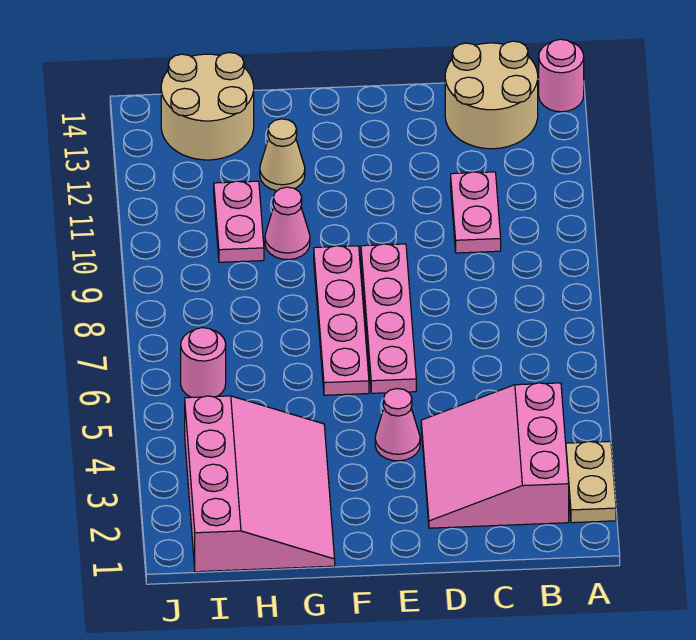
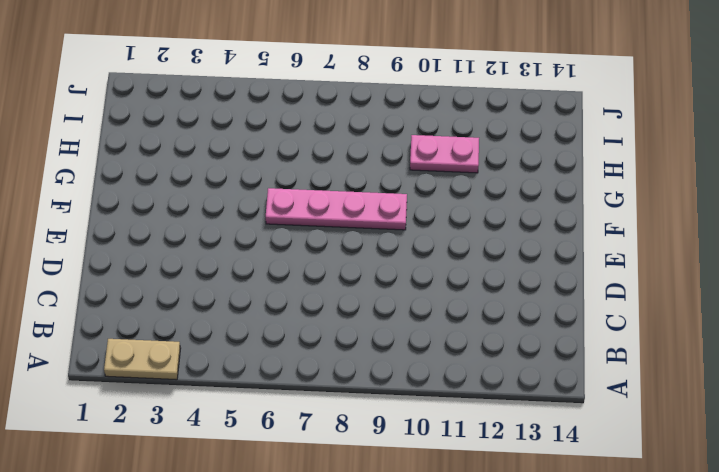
none -> pink 1x1 round brick [539,39,584,112]
none -> pink 3x3 slope [421,383,569,528]
none -> tan 2x2 round brick [445,41,538,149]

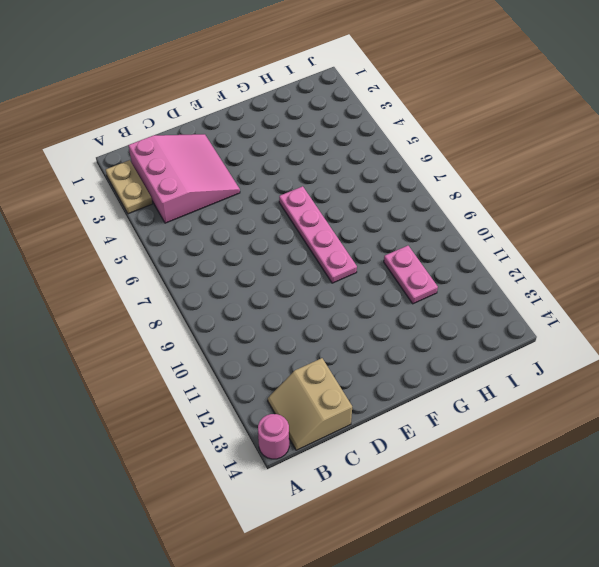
tan 2x2 slope [268,358,352,450] -> tan 2x2 round brick [445,41,538,149]
none -> pink 1x2 plate [451,172,501,253]
none -> pink 1x1 cone [375,389,420,461]
none -> pink 1x4 plate [361,244,416,393]

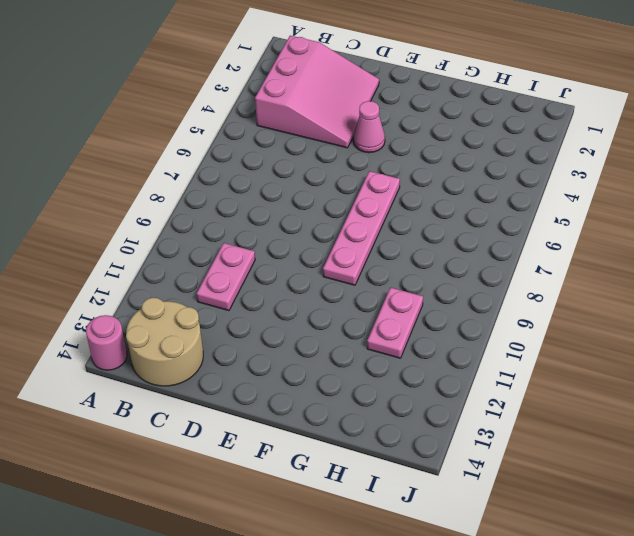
none -> tan 1x2 plate [566,441,616,523]
none -> pink 1x4 plate [361,244,416,393]
none -> pink 3x4 slope [185,396,335,572]

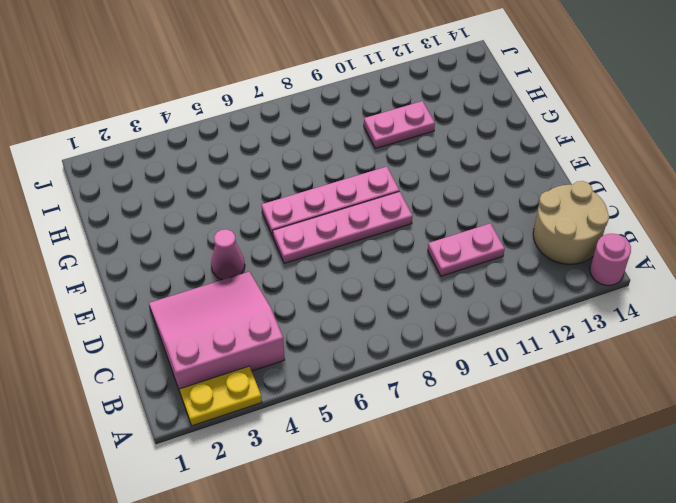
yellow 1x2 plate [180,366,262,426] -> tan 1x2 plate [566,441,616,523]
none -> pink 3x4 slope [185,396,335,572]
none -> pink 1x1 cone [265,187,310,260]
none -> tan 1x1 cone [260,119,305,191]

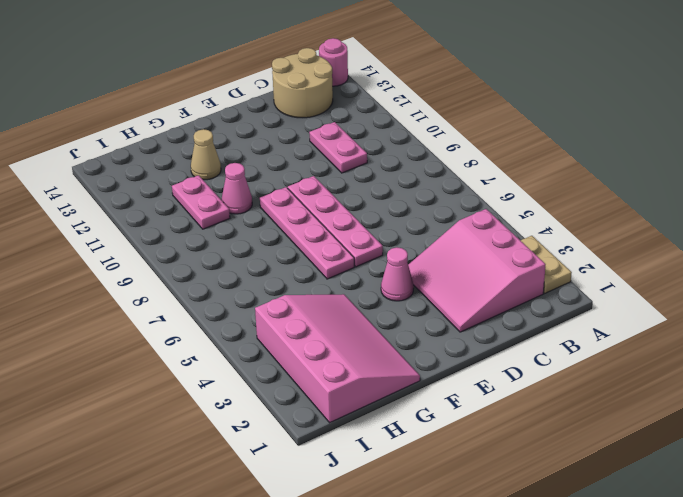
none -> tan 2x2 round brick [161,52,254,160]
none -> pink 1x1 round brick [181,328,226,397]

